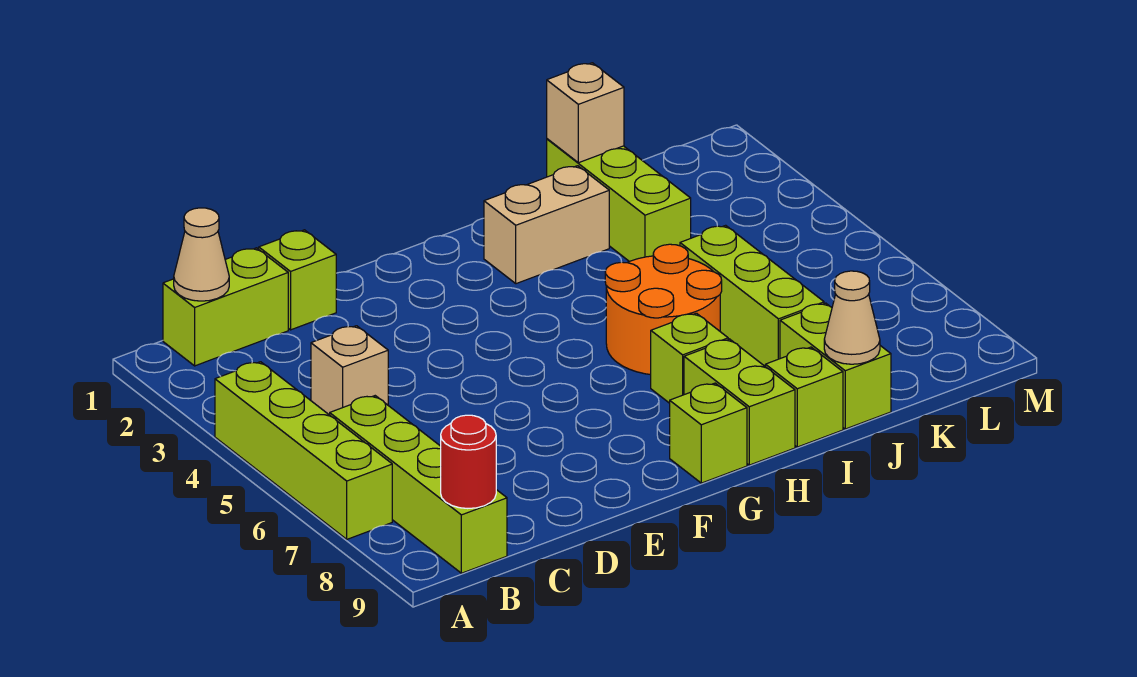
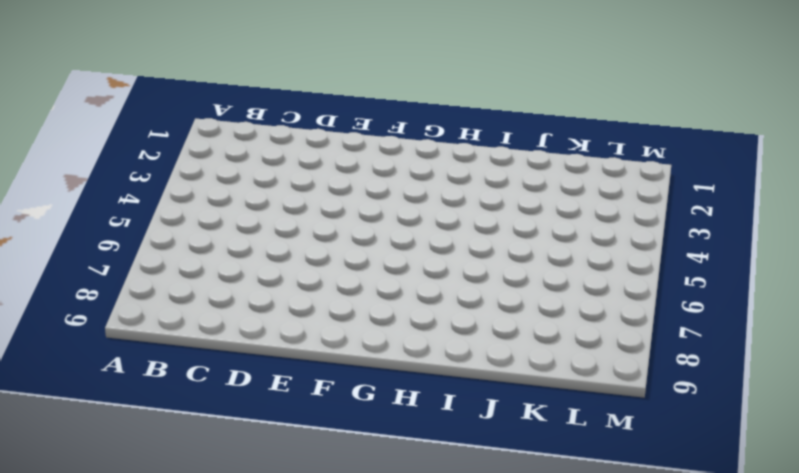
none -> lime 1x4 brick [215,362,392,539]
none -> lime 1x2 brick [163,248,288,366]
none -> lime 1x4 brick [330,396,507,573]

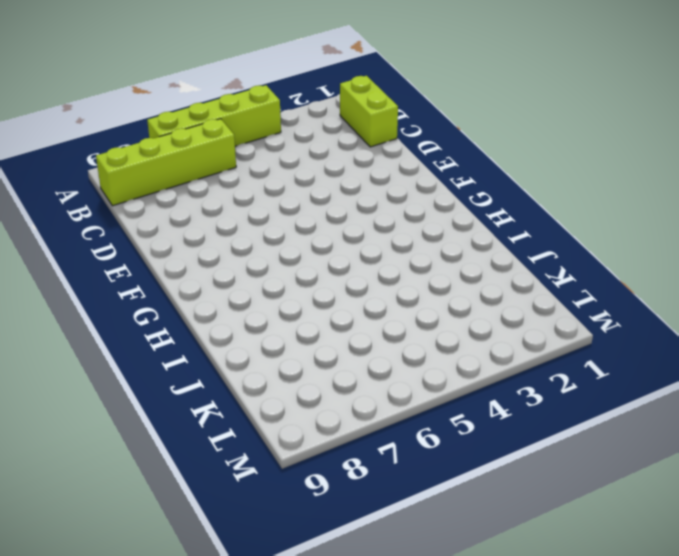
none -> tan 1x1 brick [311,326,388,415]
none -> lime 1x1 brick [259,230,336,330]
none -> lime 1x1 brick [670,383,747,483]

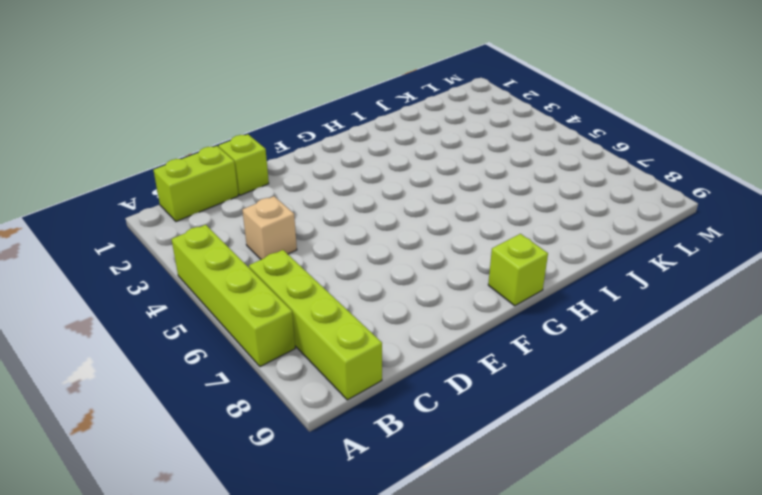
none -> tan 1x2 brick [484,166,609,284]
none -> orange 2x2 round brick [605,244,722,375]
none -> lime 1x1 brick [651,313,728,403]

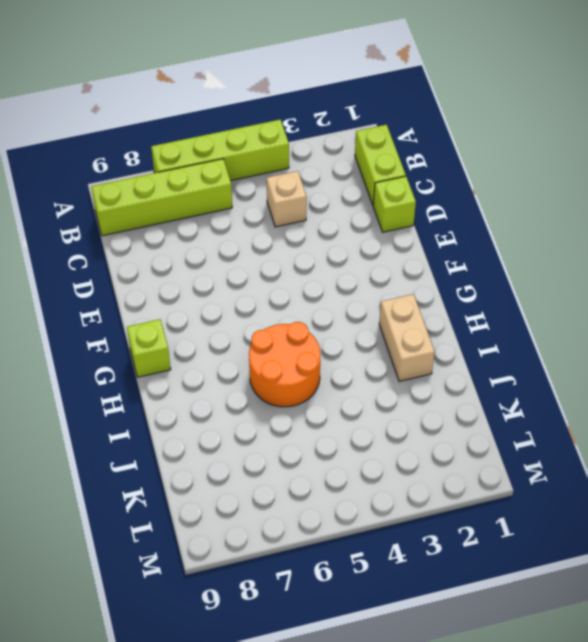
none -> lime 1x1 brick [651,313,728,403]
none -> lime 1x2 brick [684,339,795,465]
none -> lime 1x1 brick [765,347,843,447]

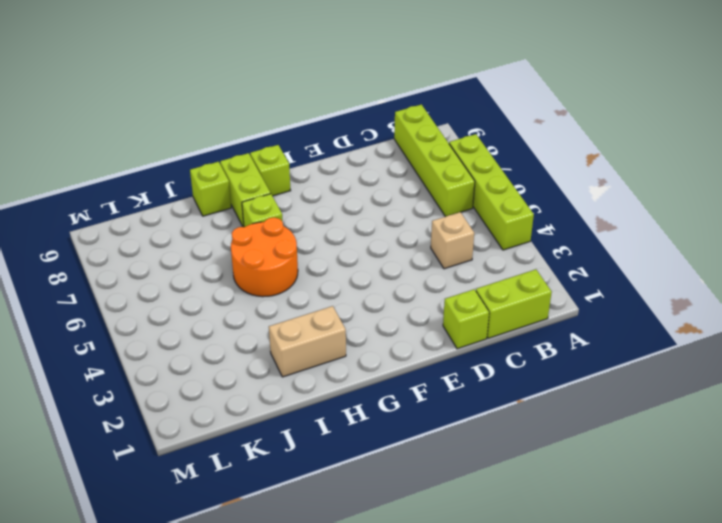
none -> lime 1x3 brick [547,139,691,262]
none -> lime 1x3 brick [680,225,824,366]
none -> lime 1x2 brick [780,303,891,429]

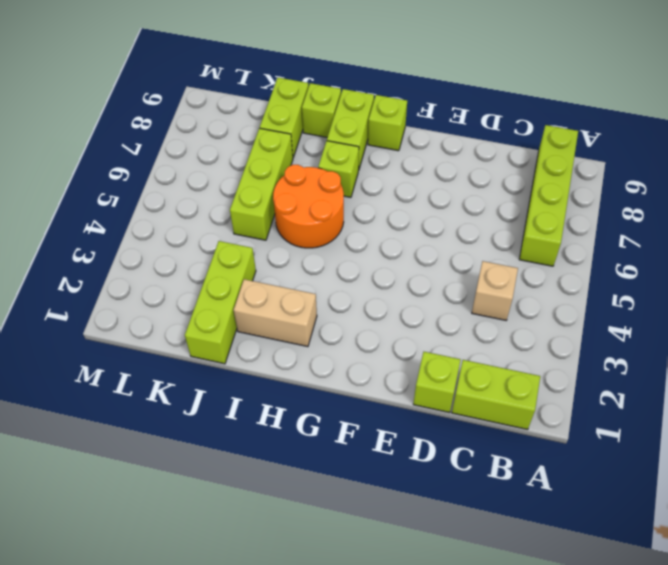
none -> lime 1x4 brick [215,362,392,539]
none -> tan 1x1 cone [174,208,229,301]
none -> red 1x1 round brick [441,415,496,508]

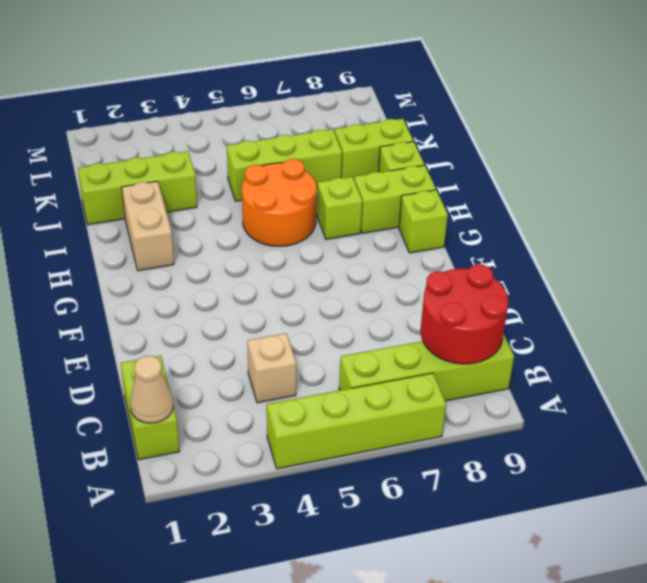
red 2x2 round brick [420,265,508,364] -> red 1x1 round brick [441,415,496,508]
none -> lime 1x1 brick [259,230,336,330]
none -> tan 1x1 brick [547,63,624,163]
none -> tan 1x1 cone [824,271,880,364]

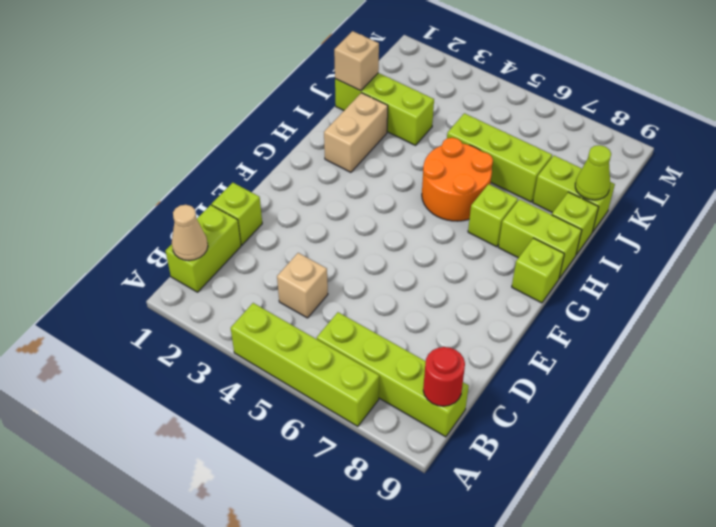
lime 1x1 cone [575,145,611,200] -> tan 1x1 cone [824,271,880,364]

